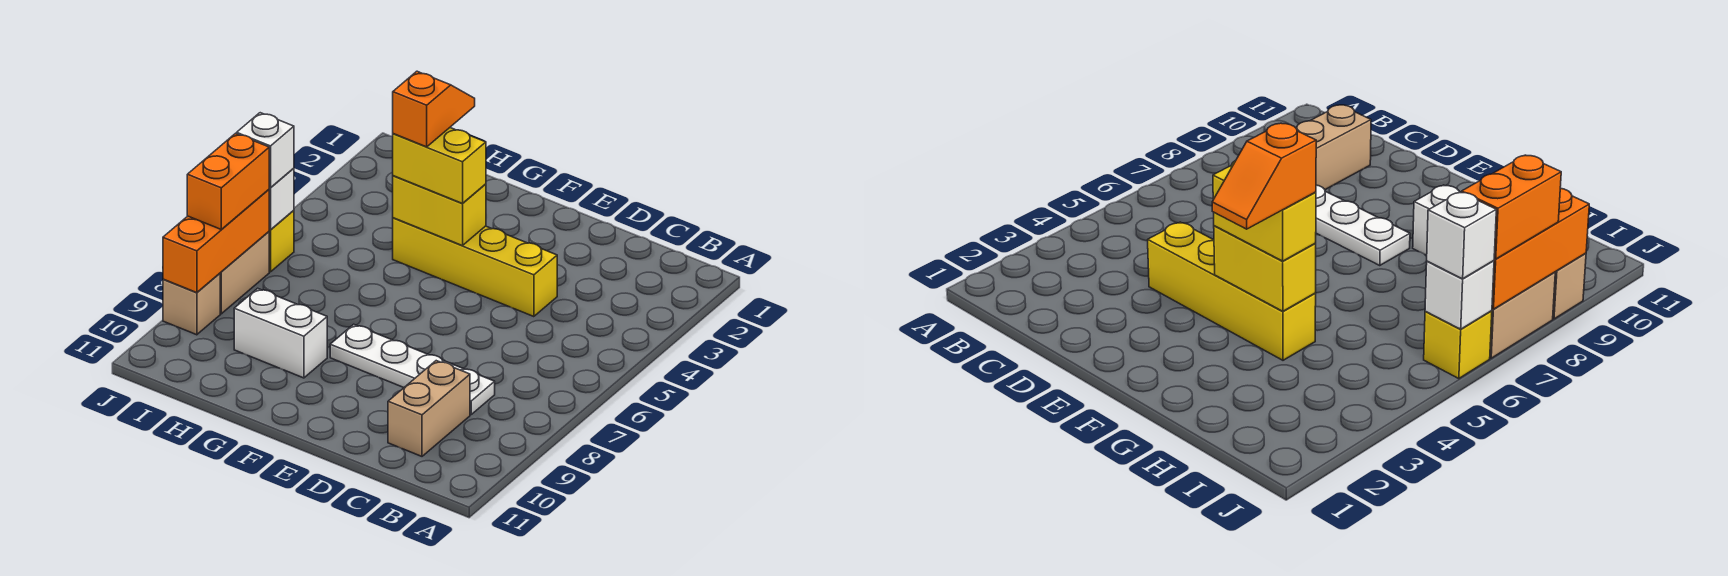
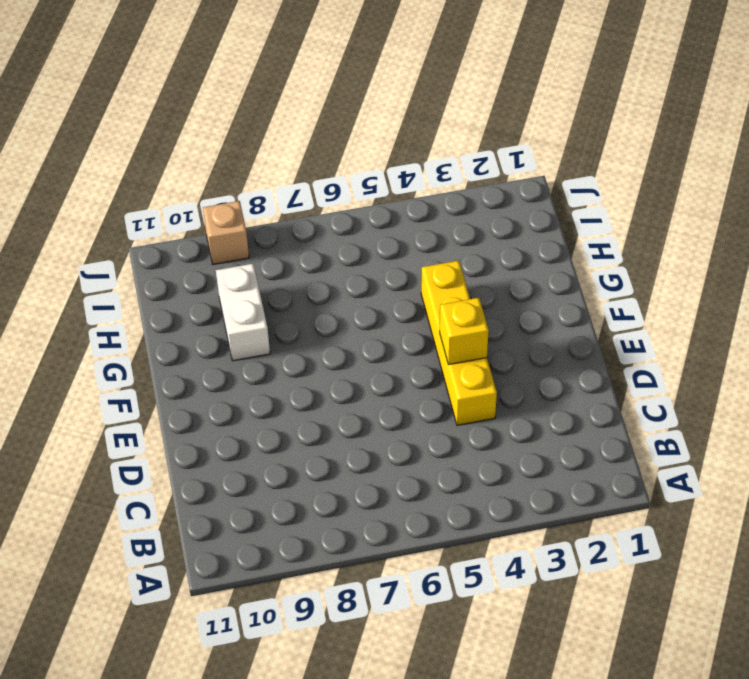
yellow 1x1 brick [440,298,489,365] -> yellow 1x1 brick moved to [269,210,294,272]
none -> white 1x4 plate [330,324,495,415]
none -> tan 1x2 brick [388,361,470,456]
none -> tan 1x2 brick [220,232,269,314]

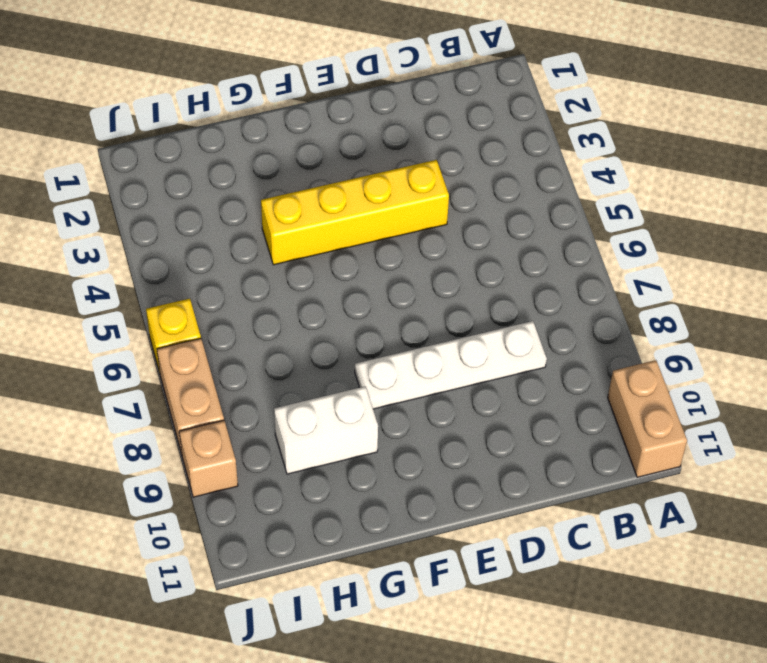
tan 1x2 brick [608,360,687,477] -> tan 1x2 brick moved to [388,361,470,456]
none -> yellow 1x2 brick [393,176,486,246]
none -> white 1x1 brick [269,168,294,230]
none -> orange 1x3 brick [163,190,269,293]

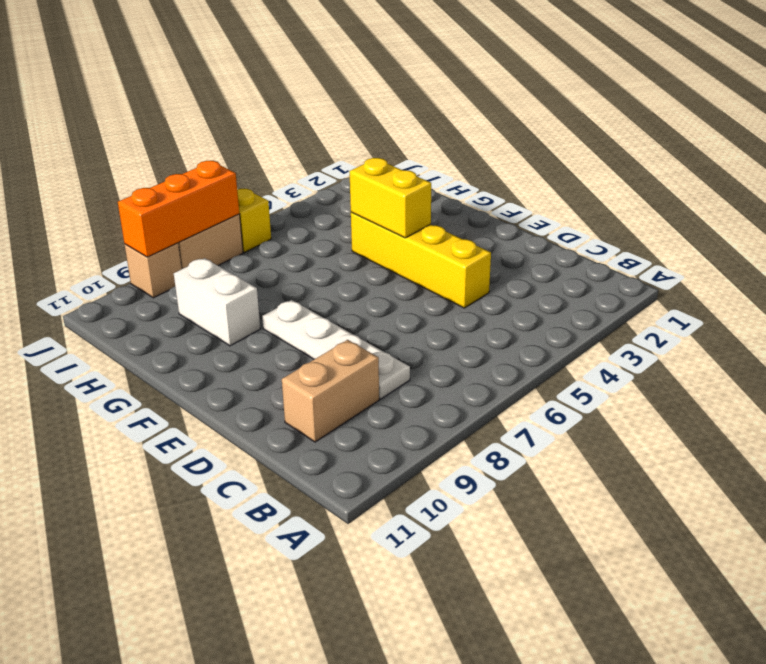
none -> white 1x1 brick [269,168,294,230]
none -> yellow 1x2 brick [393,128,486,203]
none -> white 1x1 brick [237,113,294,188]

